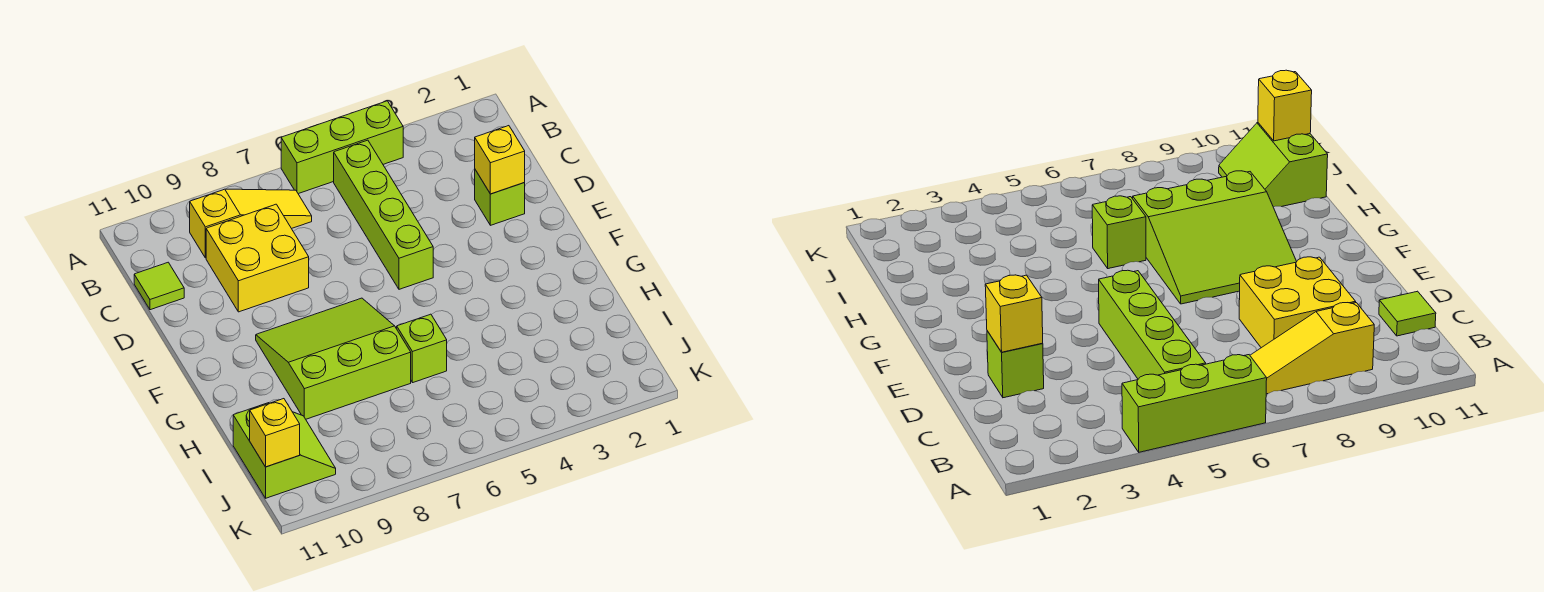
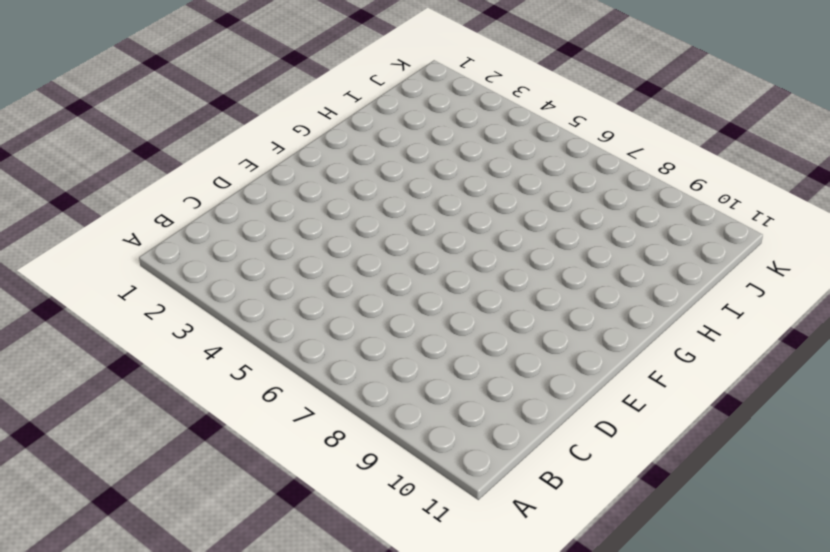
none -> lime 1x3 brick [281,101,403,194]
none -> lime 1x4 brick [334,140,433,289]

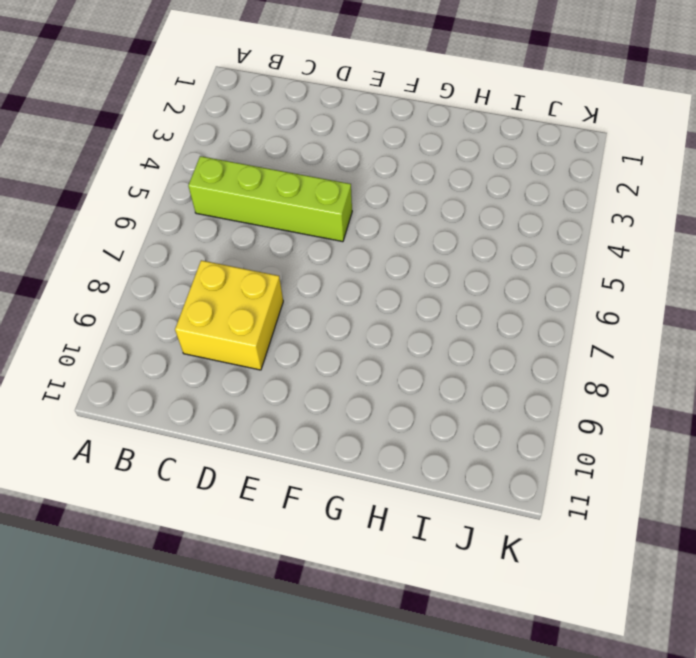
none -> lime 1x3 brick [281,101,403,194]
none -> yellow 1x3 slope [190,189,312,258]

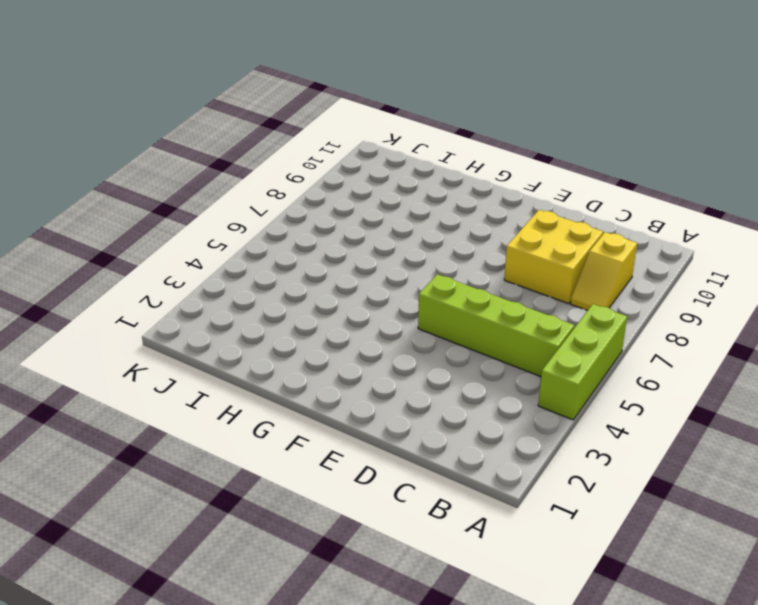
yellow 1x2 slope [571,232,637,311] -> yellow 1x3 slope [190,189,312,258]
none -> lime 1x1 tile [134,262,184,310]
none -> lime 1x1 brick [475,170,525,225]

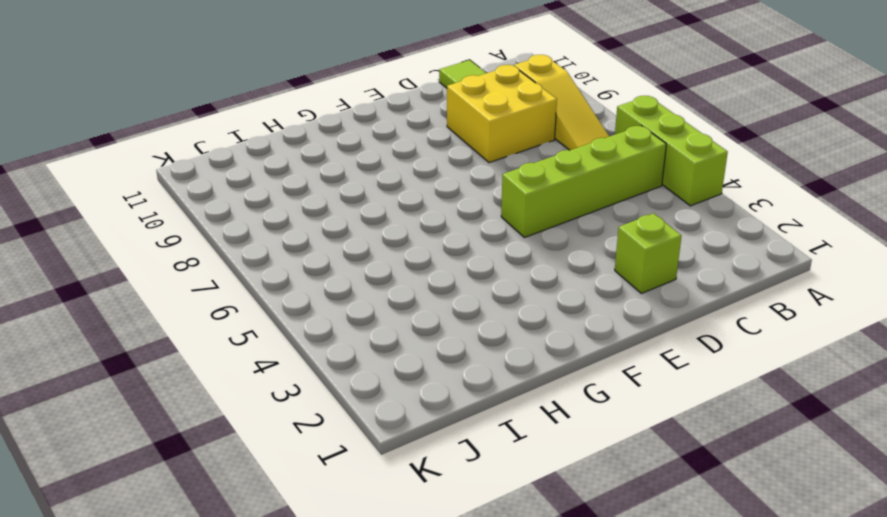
none -> lime 3x3 slope [256,298,411,419]
none -> lime 1x1 brick [397,314,447,383]

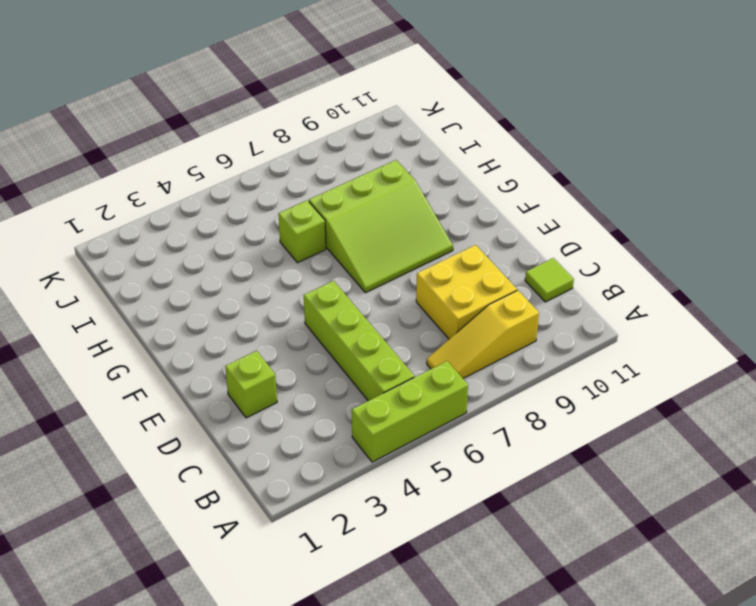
none -> lime 2x2 slope [233,403,336,498]
none -> yellow 1x1 brick [475,126,525,194]

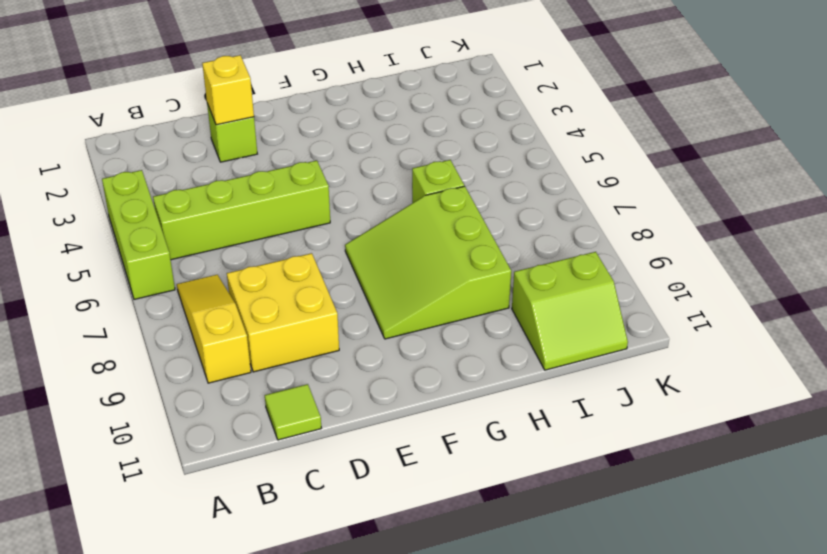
lime 2x2 slope [512,252,628,370] -> lime 2x2 slope turned to [233,403,336,498]
none -> yellow 1x1 brick [250,399,300,467]

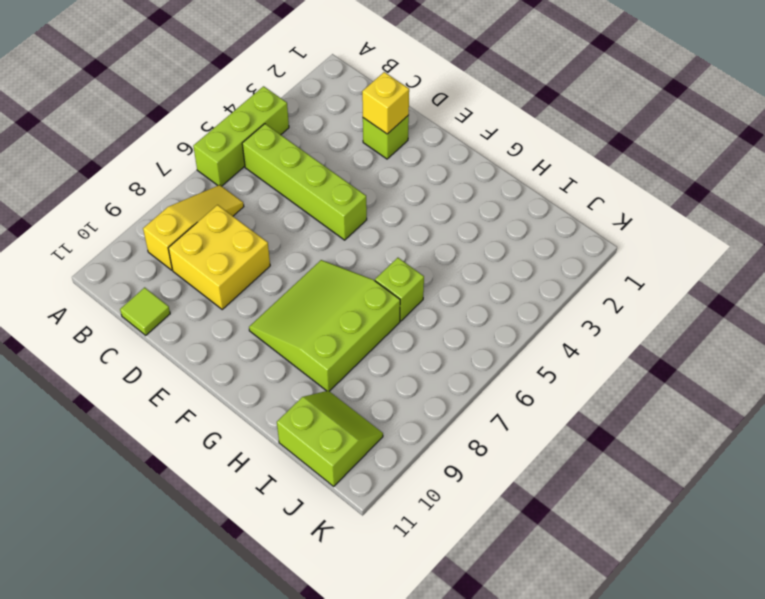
none -> yellow 1x1 brick [250,399,300,467]

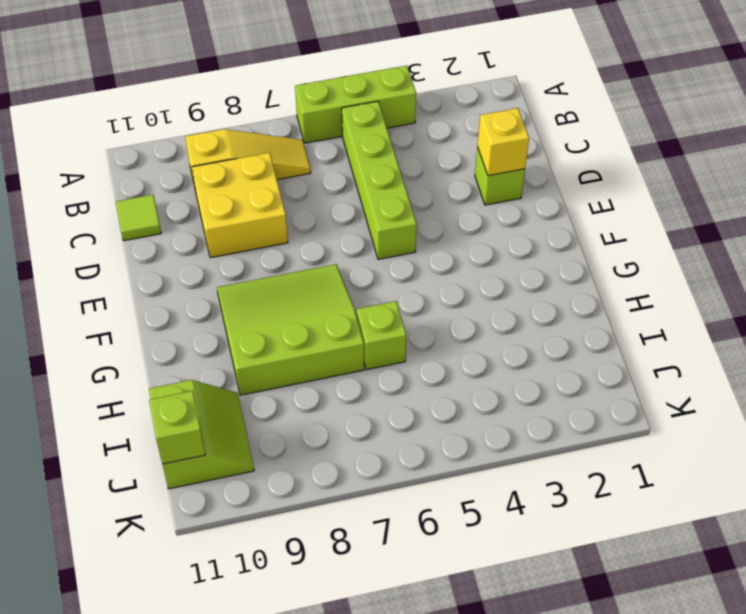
lime 1x1 brick [149,391,206,464] -> yellow 1x1 brick [250,399,300,467]

